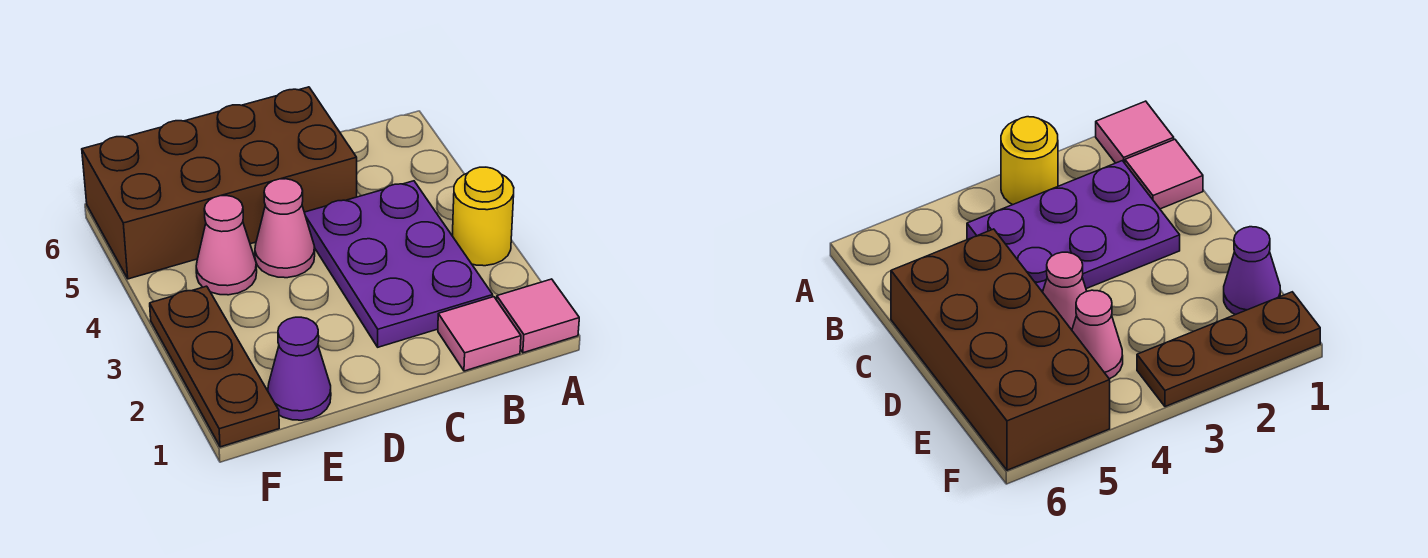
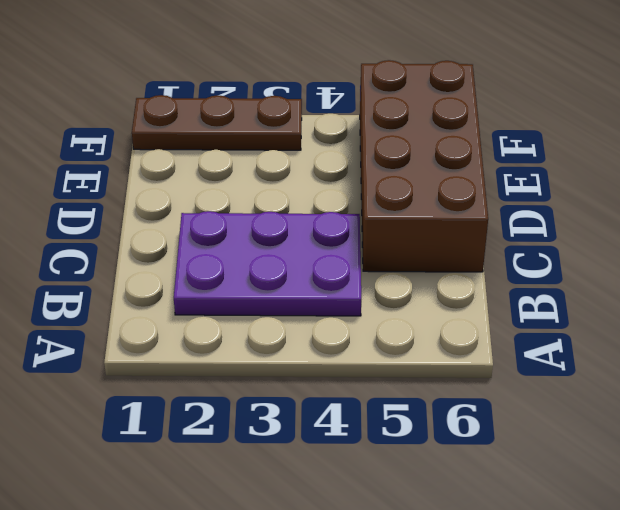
none -> pink 1x1 tile [497,279,579,353]
none -> yellow 1x1 round brick [452,167,514,266]

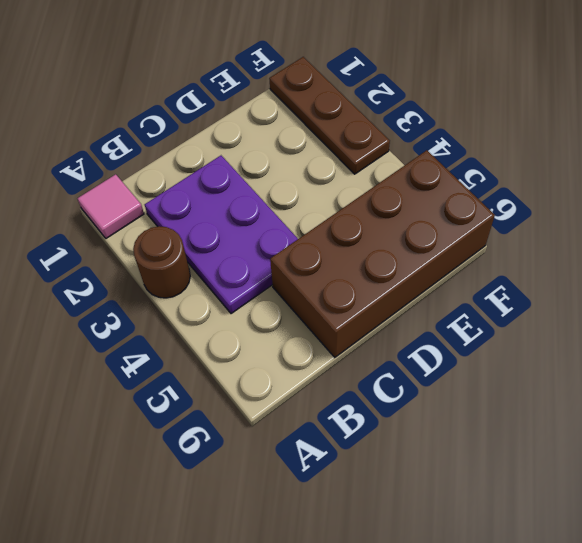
brown 1x1 round brick [133,226,190,298] -> yellow 1x1 round brick [452,167,514,266]
none -> pink 1x1 tile [438,297,521,371]
none -> pink 1x1 cone [255,179,315,278]

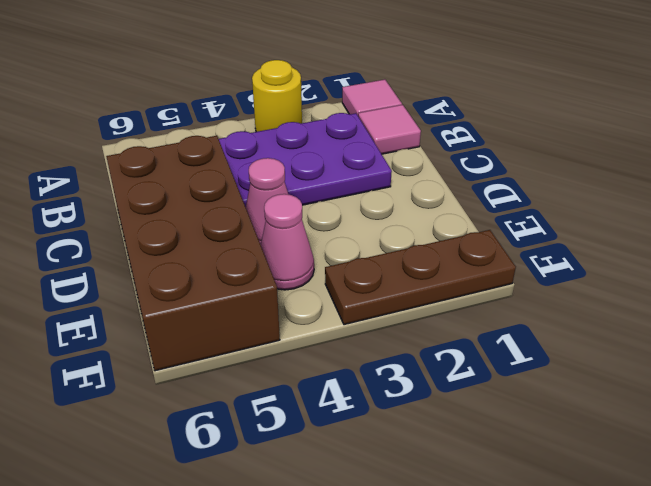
none -> purple 1x1 cone [268,317,331,420]

